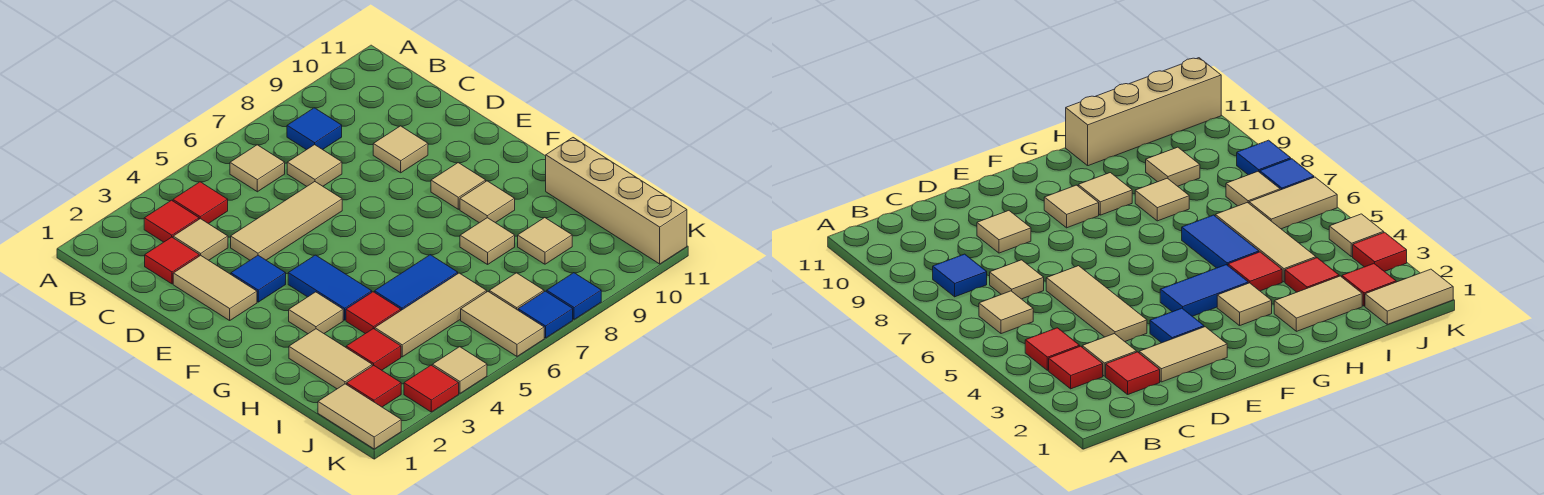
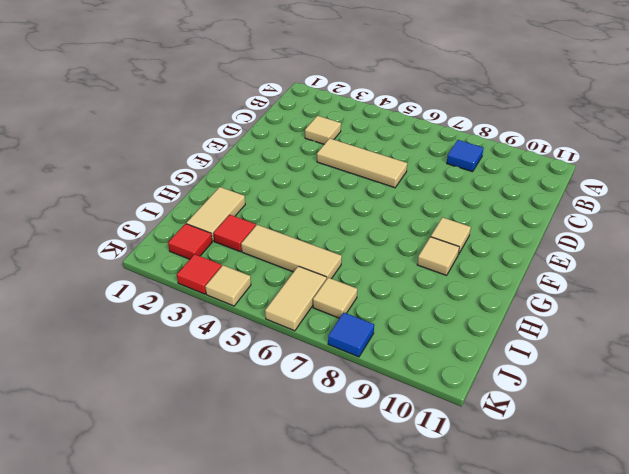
none -> red 1x1 tile [144,200,199,242]
none -> red 1x1 tile [173,182,228,224]
none -> tan 1x1 tile [230,145,285,192]
none -> red 1x1 tile [145,237,199,284]

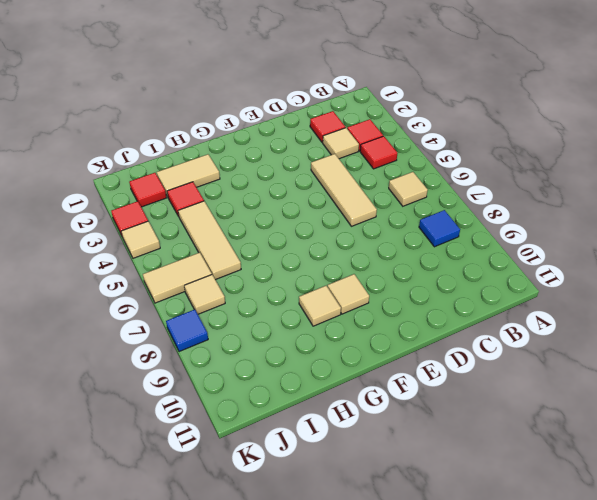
none -> tan 1x1 tile [287,145,342,186]
none -> tan 1x2 tile [173,255,257,320]
none -> tan 1x1 tile [373,126,428,173]
none -> blue 1x1 tile [231,255,286,302]

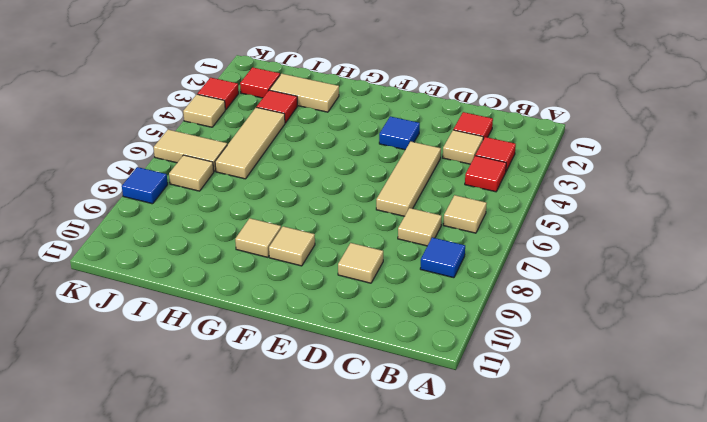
none -> tan 1x2 tile [173,255,257,320]
none -> blue 1x2 tile [288,255,372,320]
none -> tan 1x1 tile [289,292,343,334]
none -> red 1x1 tile [346,292,401,334]

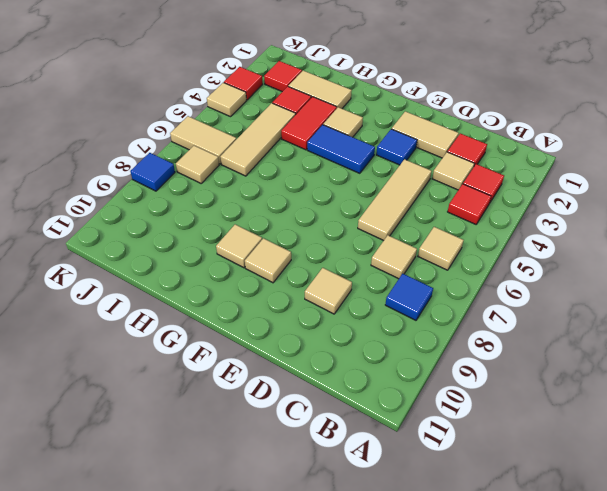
red 1x2 tile [281,97,337,150] -> red 1x1 tile [346,292,401,334]
none -> blue 1x2 tile [375,255,458,310]
none -> tan 1x1 tile [460,218,515,264]
none -> tan 1x4 brick [546,138,687,264]
none -> tan 1x1 tile [518,218,572,264]

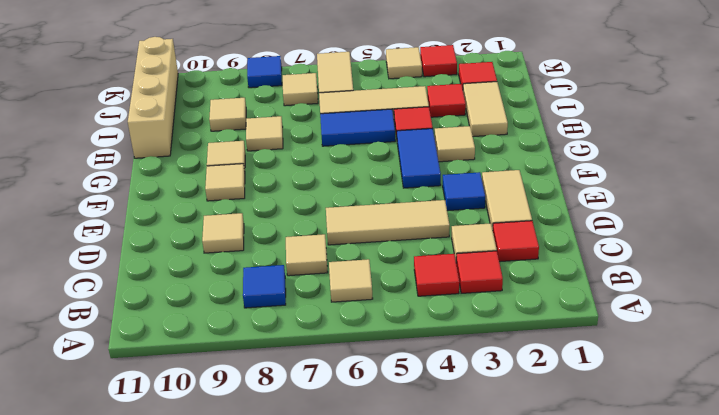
none -> tan 1x2 tile [318,384,401,449]
none -> blue 1x1 tile [518,291,573,338]

